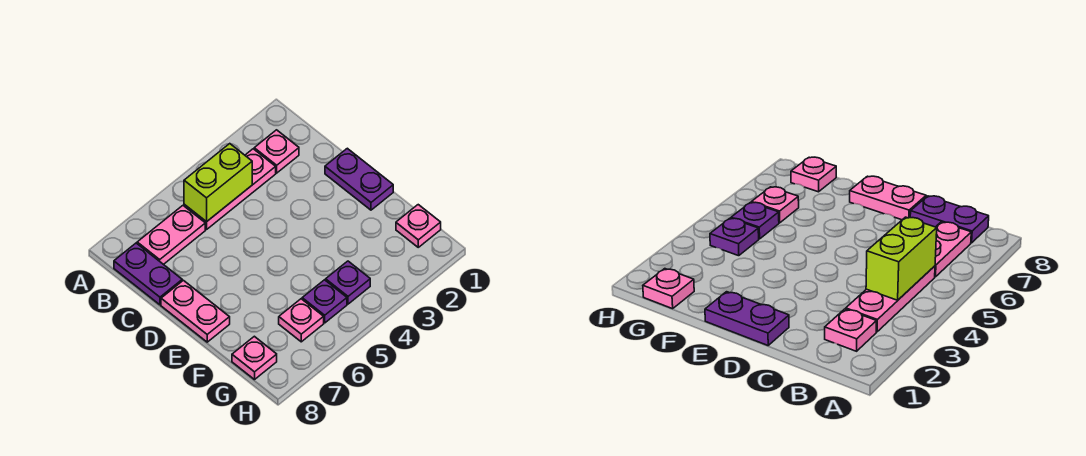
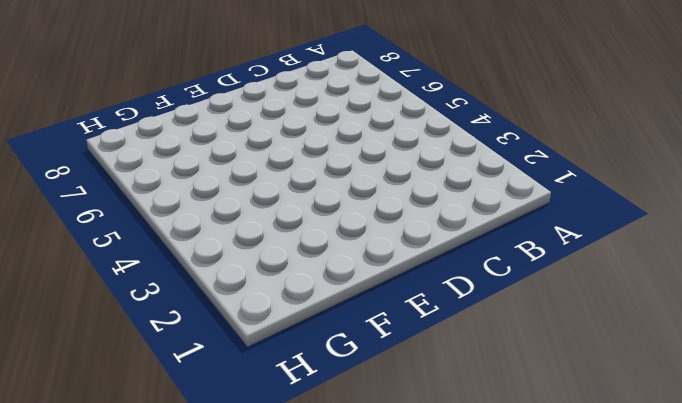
none -> pink 1x1 plate [254,130,299,173]
none -> pink 1x3 plate [184,149,276,230]
none -> pink 1x2 plate [137,206,205,265]

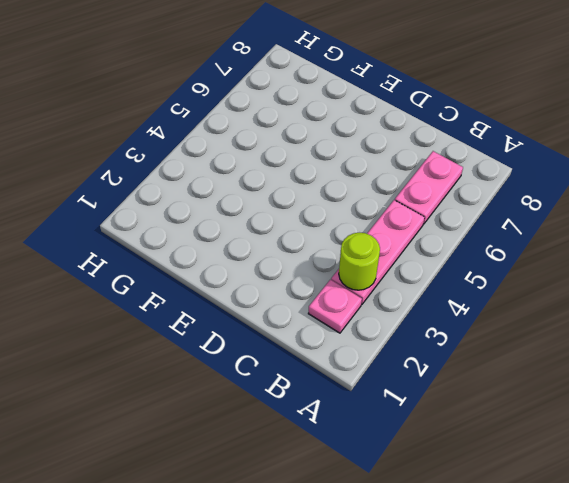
lime 1x1 round brick [339,233,380,290] -> none
none -> purple 1x2 plate [114,243,182,305]
none -> purple 1x2 plate [325,148,393,210]
none -> pink 1x2 plate [161,280,230,342]

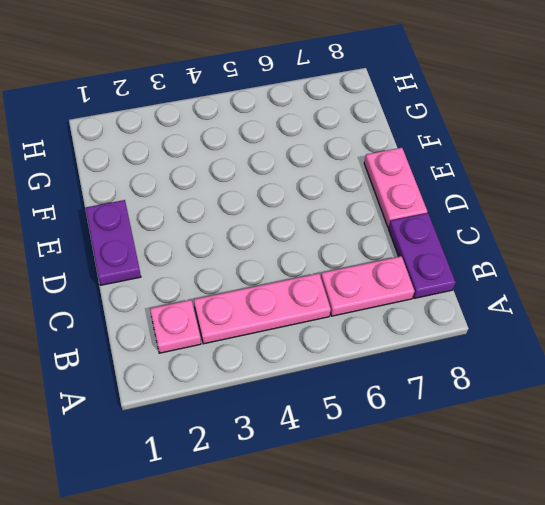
none -> pink 1x1 plate [396,205,441,247]
none -> purple 1x1 plate [326,261,370,304]
none -> purple 1x1 plate [302,280,347,323]

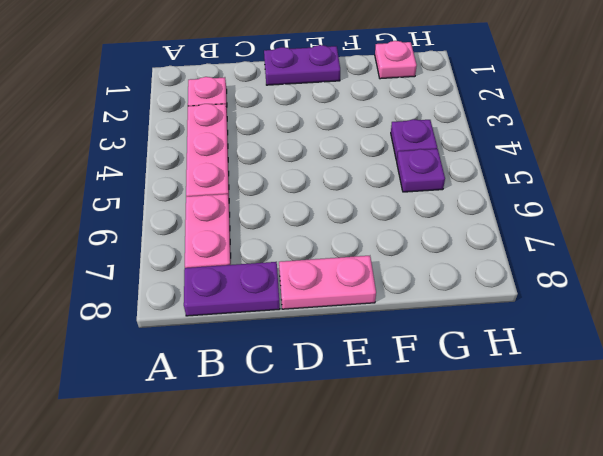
none -> pink 1x1 plate [279,299,324,342]
none -> pink 1x1 plate [232,336,277,380]
none -> lime 1x2 brick [184,144,252,222]

